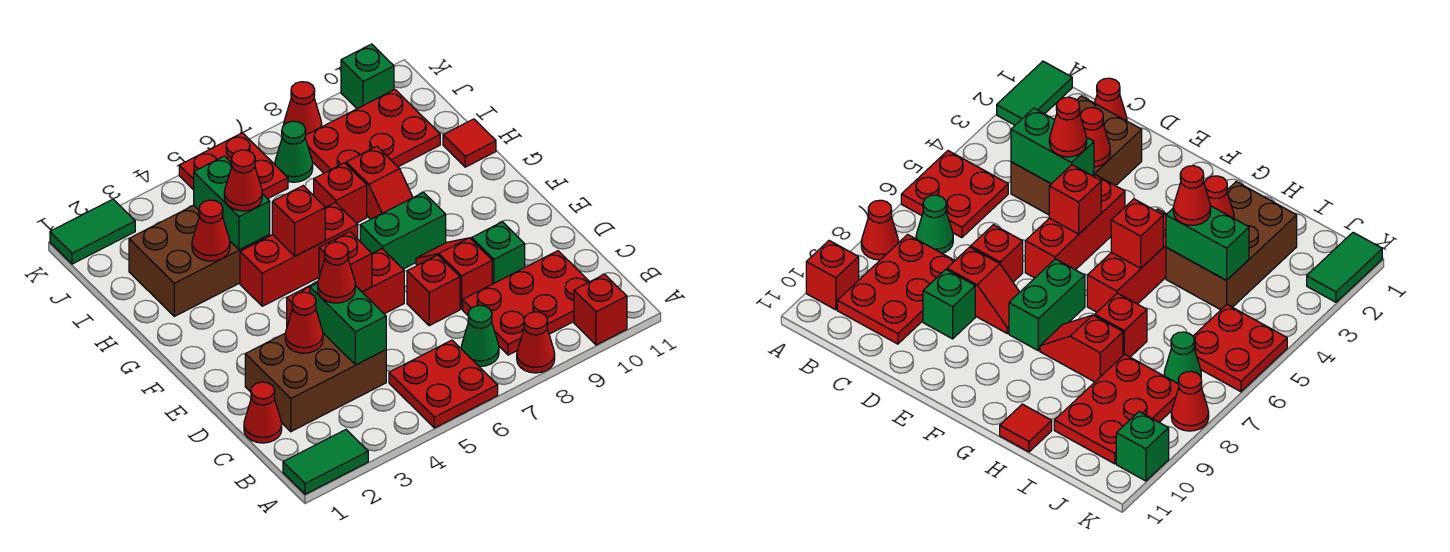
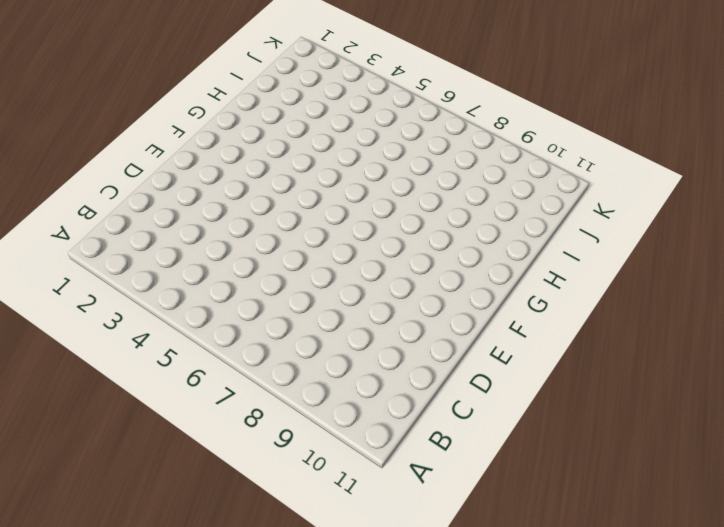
none -> green 1x2 tile [283,430,368,494]
none -> red 2x2 plate [389,340,498,428]
none -> red 1x1 cone [517,312,555,373]
none -> red 1x1 brick [574,274,627,345]

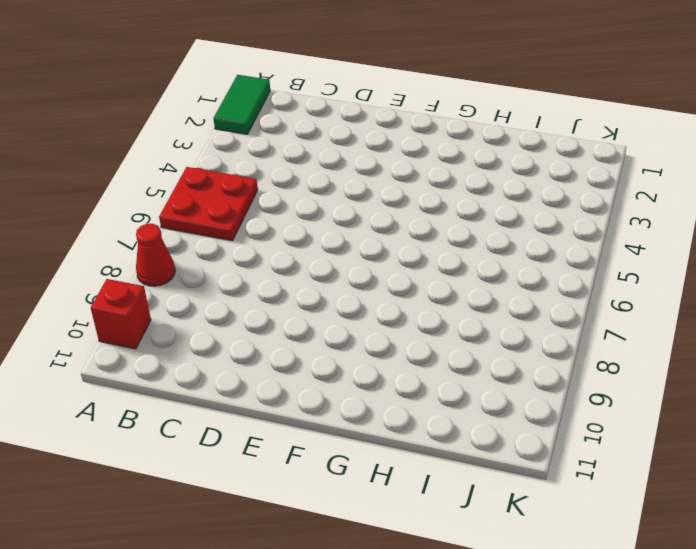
none -> green 1x1 cone [461,305,499,367]
none -> red 2x3 plate [463,251,589,355]
none -> red 1x1 cone [244,382,282,443]
none -> brown 2x3 brick [245,333,386,432]

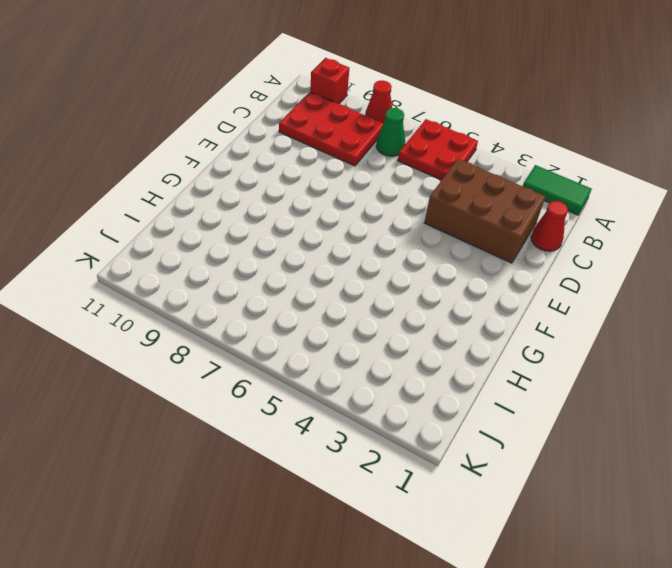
none -> red 1x1 brick [407,255,460,326]
none -> red 1x2 slope [416,238,492,309]
none -> green 1x1 brick [472,222,525,284]
none -> red 1x3 brick [287,249,404,326]

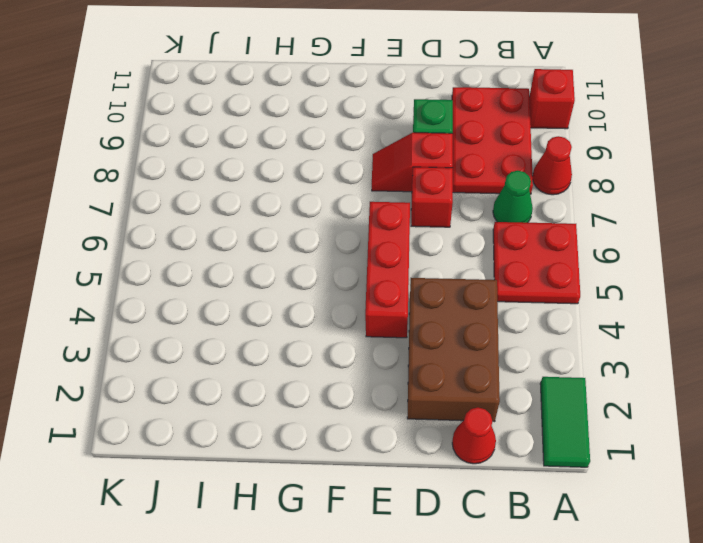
none -> green 1x2 brick [360,192,446,269]
none -> red 1x3 brick [240,203,358,306]
none -> red 1x2 slope [346,146,413,219]
none -> brown 2x3 brick [129,205,270,316]

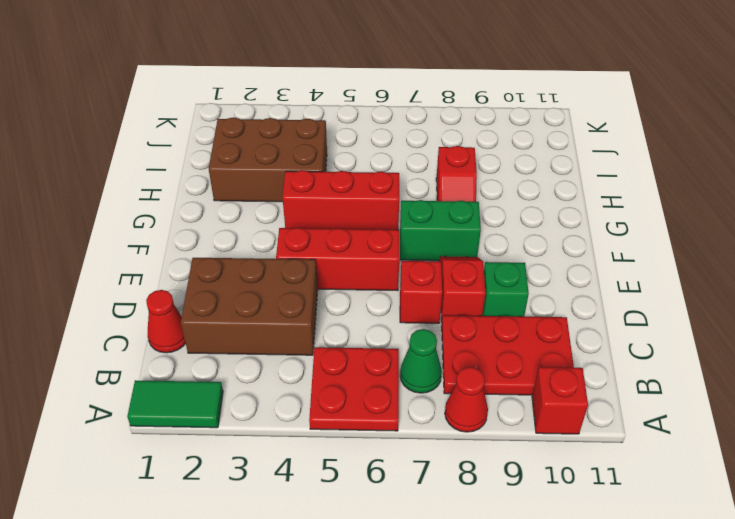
none -> red 1x1 brick [314,163,367,223]
none -> red 1x1 tile [443,119,496,167]
none -> red 2x3 plate [305,90,440,173]
none -> red 2x2 plate [179,133,288,199]

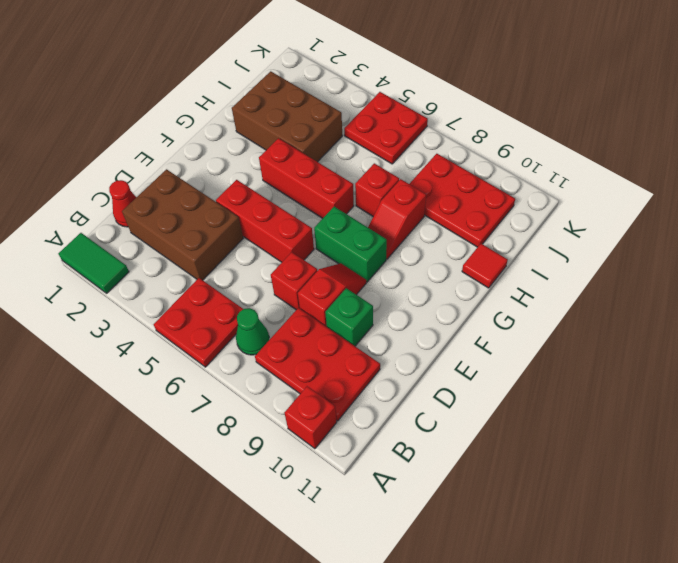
none -> red 1x1 cone [517,312,555,373]
none -> green 1x1 cone [275,121,313,182]
none -> green 1x2 tile [50,199,135,264]
none -> red 1x1 cone [284,82,322,135]

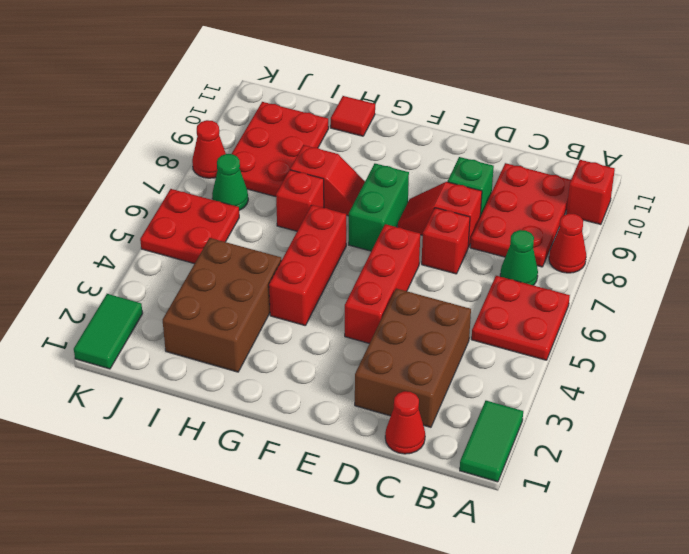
none -> green 1x1 brick [341,44,394,109]
none -> green 1x2 brick [310,283,386,365]
none -> red 1x1 cone [285,292,323,353]
none -> red 1x1 brick [319,232,372,292]

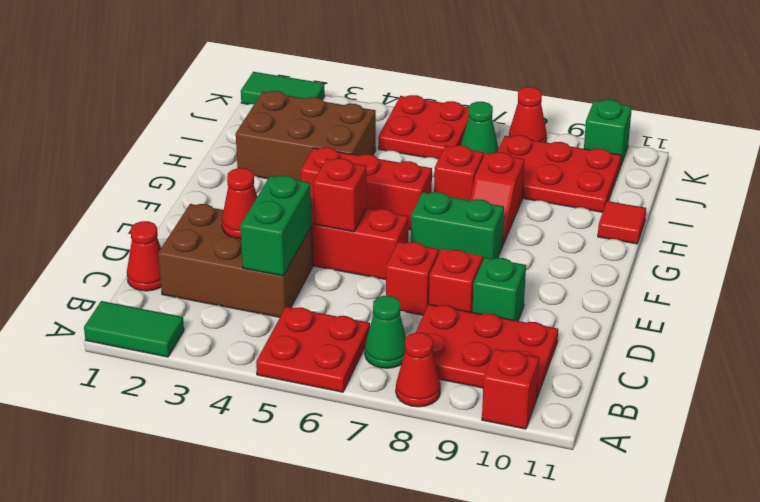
none -> red 1x1 brick [272,186,325,256]
none -> red 1x1 cone [192,200,230,261]
none -> green 1x2 brick [194,156,270,250]
none -> red 1x1 cone [318,242,355,303]

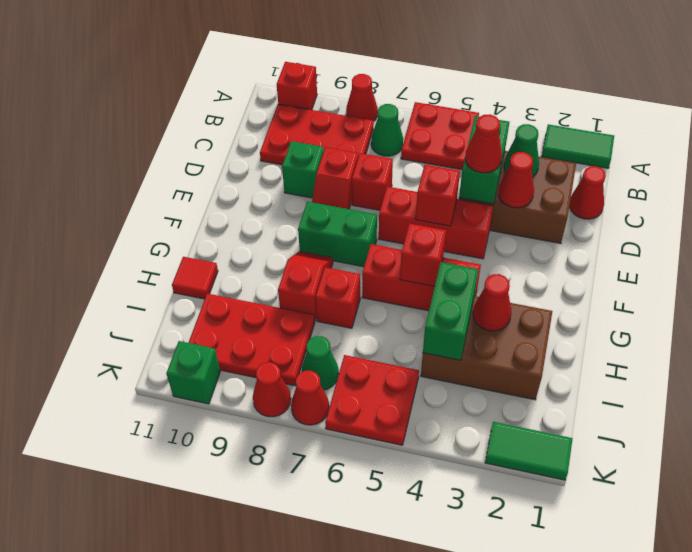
green 1x1 cone [504,124,539,177] -> none
red 1x1 cone [291,371,329,425] -> red 1x1 cone moved to [224,150,262,211]

